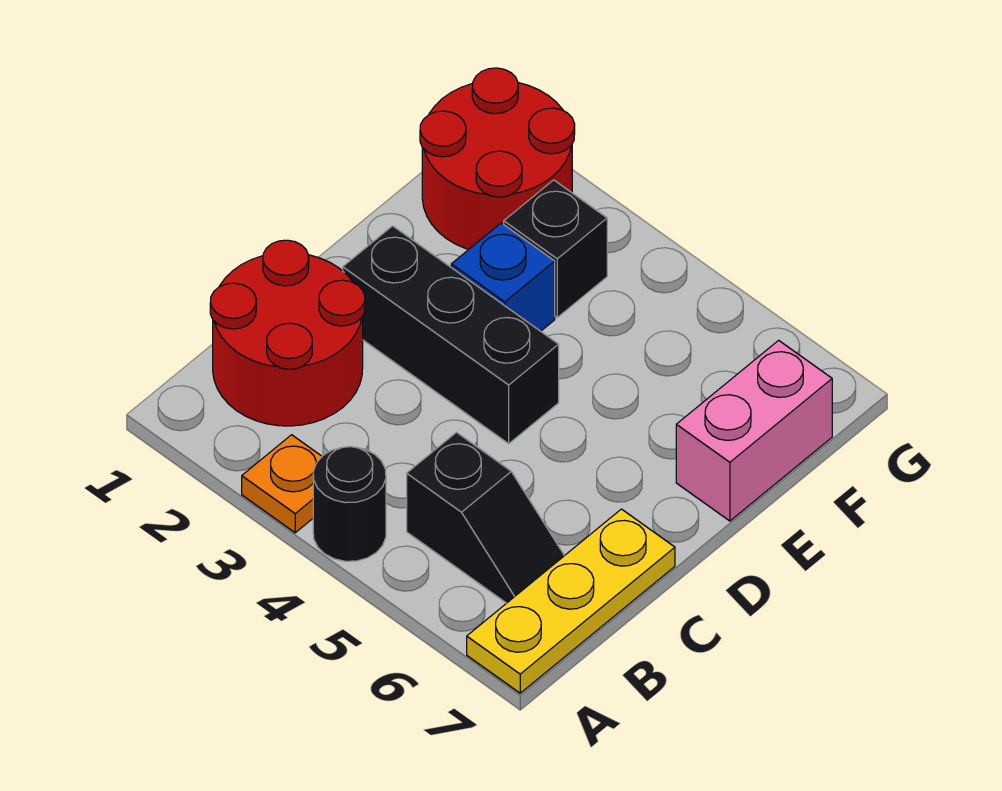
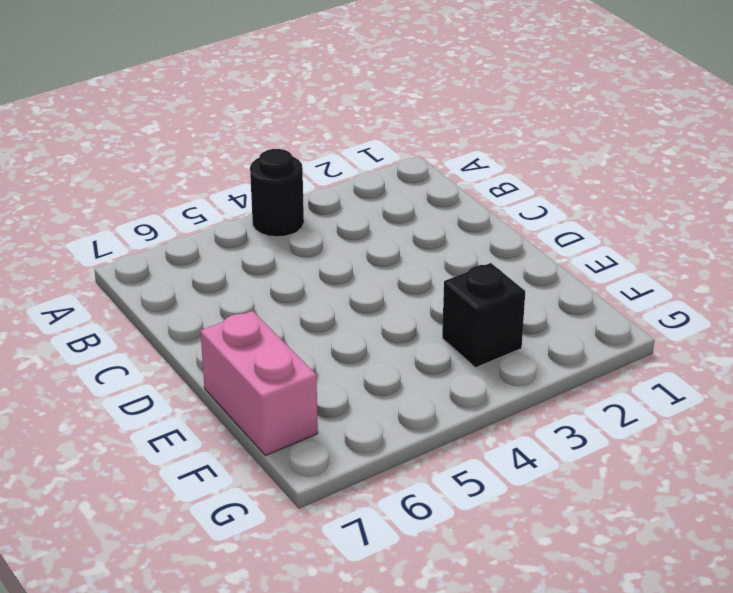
none -> orange 1x1 plate [242,435,322,533]
none -> yellow 1x3 plate [467,509,675,693]

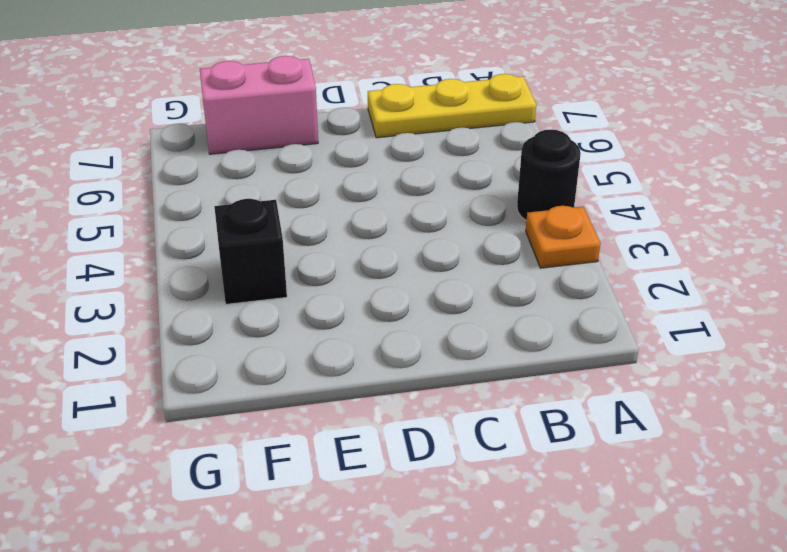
none -> red 2x2 round brick [210,240,365,426]
none -> black 1x2 slope [407,432,564,603]

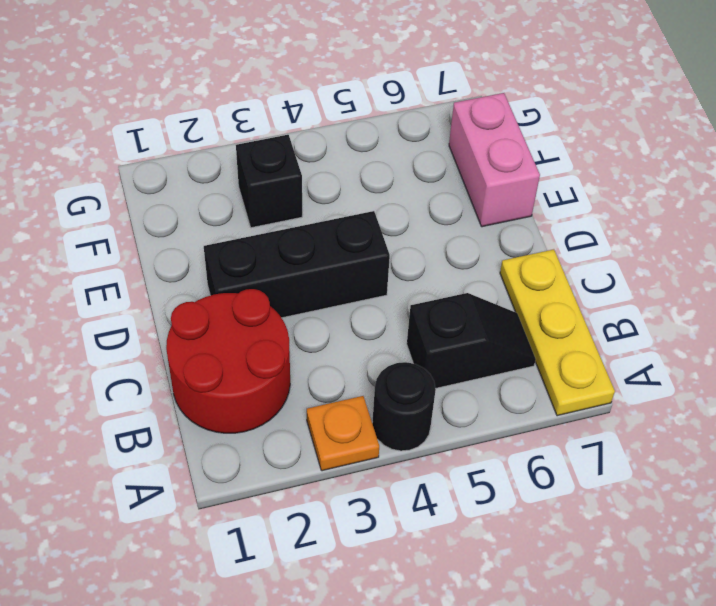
none -> blue 1x1 brick [451,223,555,331]
none -> red 2x2 round brick [420,68,575,249]

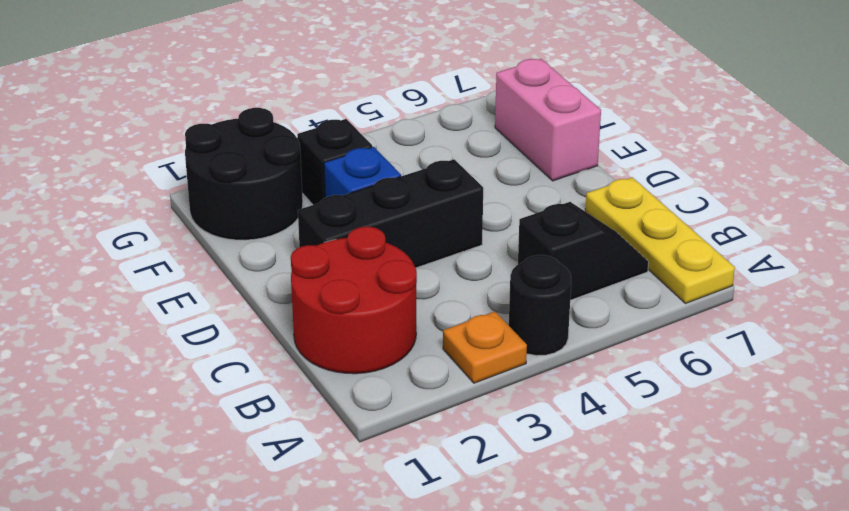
black 2x2 round brick [185,108,303,240] -> red 2x2 round brick [420,68,575,249]

